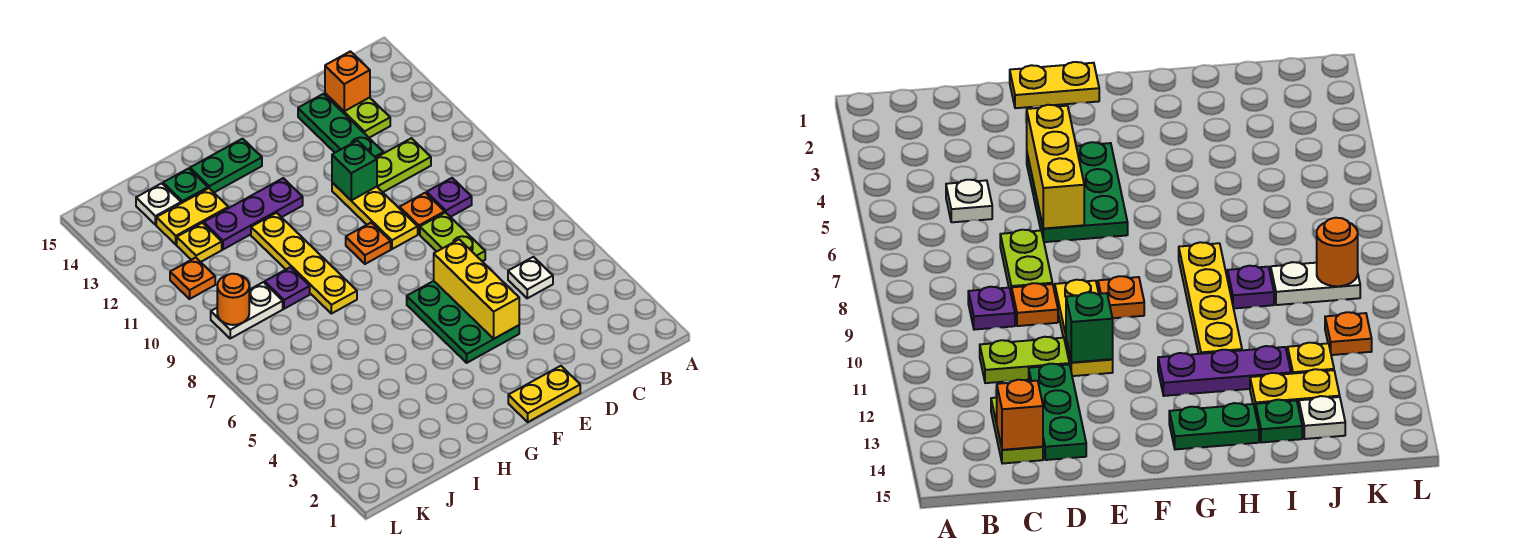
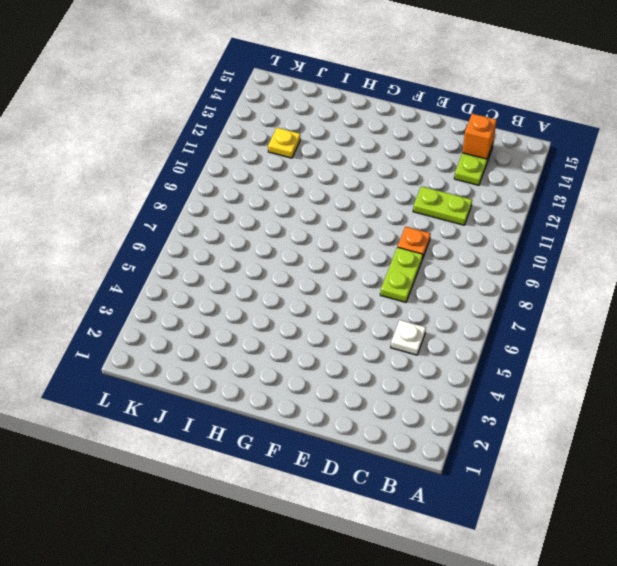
none -> purple 1x1 plate [427,178,472,217]
none -> green 1x3 plate [298,94,384,158]
none -> yellow 1x2 plate [508,366,580,422]

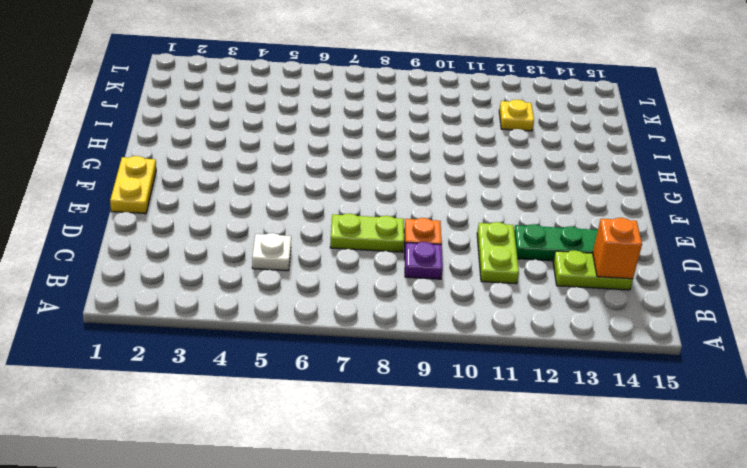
none -> green 2x3 plate [407,281,519,363]
none -> yellow 1x3 plate [332,182,418,249]
none -> orange 1x1 plate [346,223,391,264]

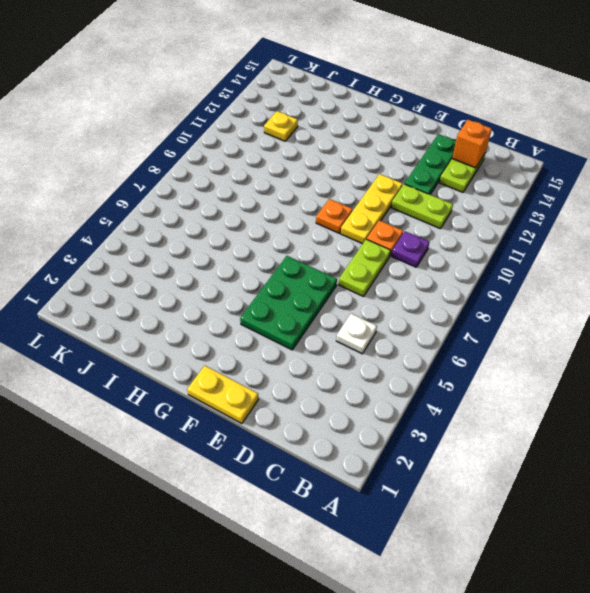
none -> purple 1x3 plate [204,178,303,249]
none -> green 1x2 plate [190,139,262,192]
none -> yellow 1x4 plate [251,213,357,314]

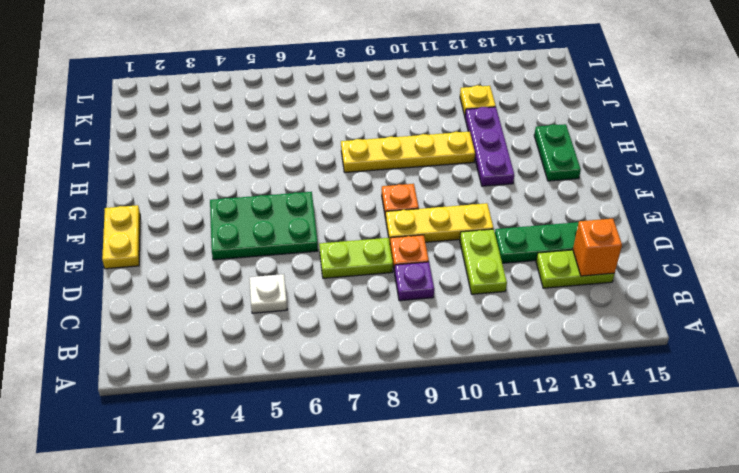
none -> purple 1x1 plate [265,267,310,309]
none -> yellow 1x2 plate [156,188,228,244]
none -> green 1x1 plate [163,168,208,203]

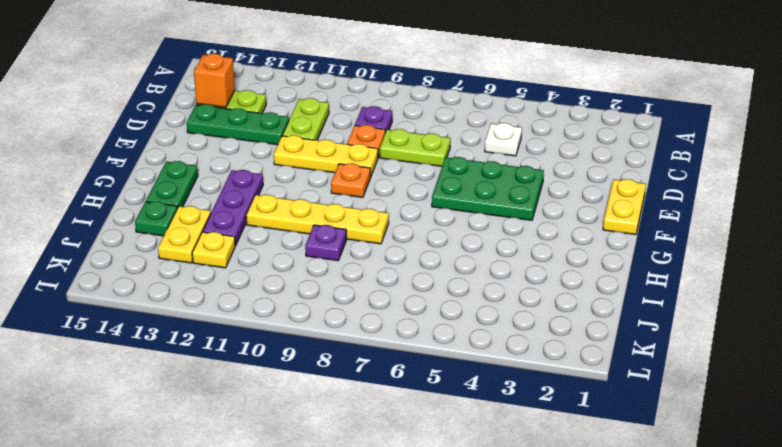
none -> white 1x2 plate [211,282,283,338]
none -> white 1x1 plate [136,183,181,225]
none -> orange 1x1 plate [170,258,215,299]

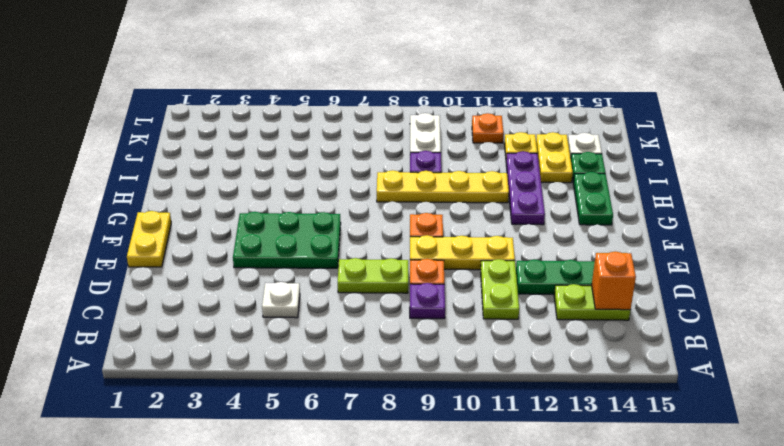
none -> yellow 1x3 brick [434,239,519,339]
none -> green 1x1 brick [332,141,377,201]
none -> orange 1x1 round brick [217,274,249,325]

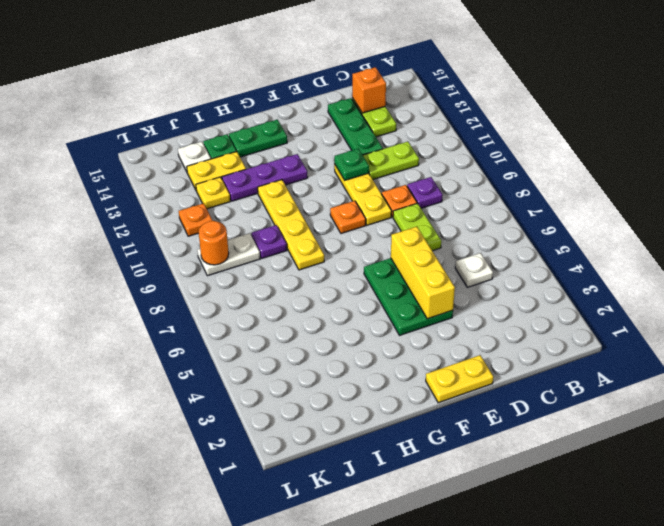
green 1x1 plate [334,149,369,180] -> green 1x1 brick [332,141,377,201]

